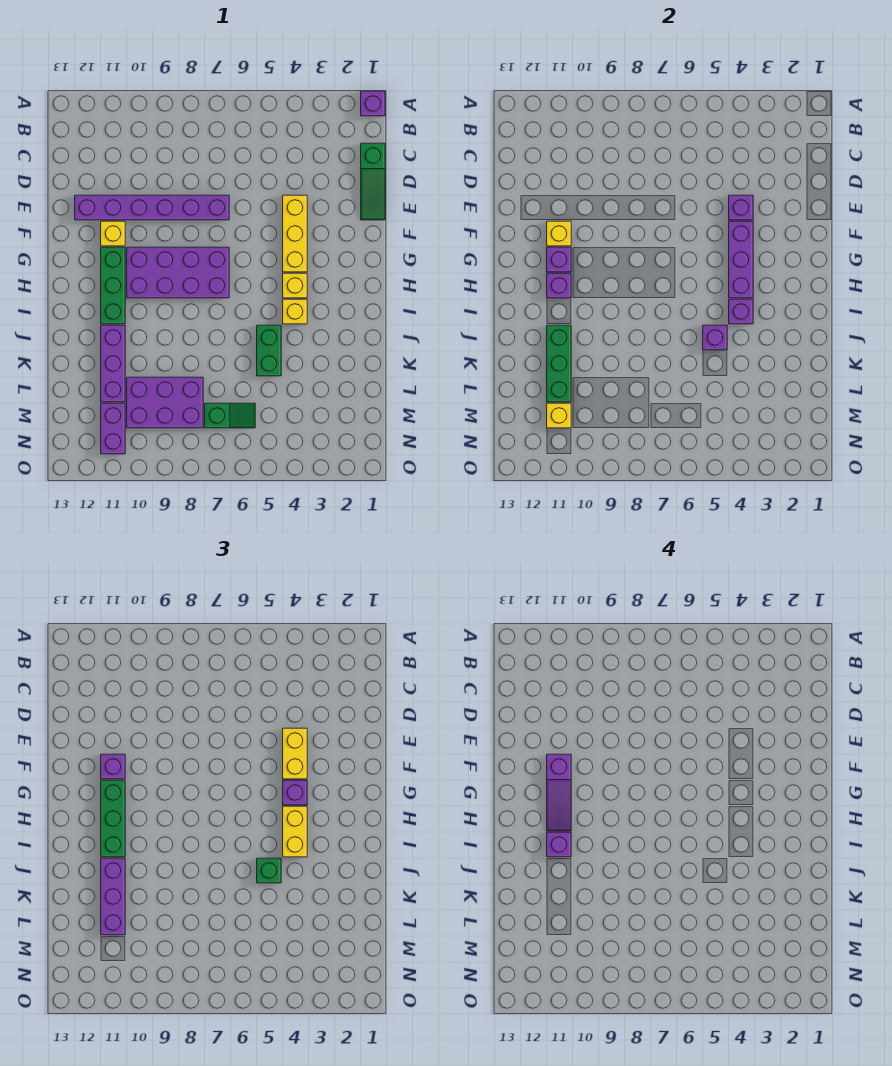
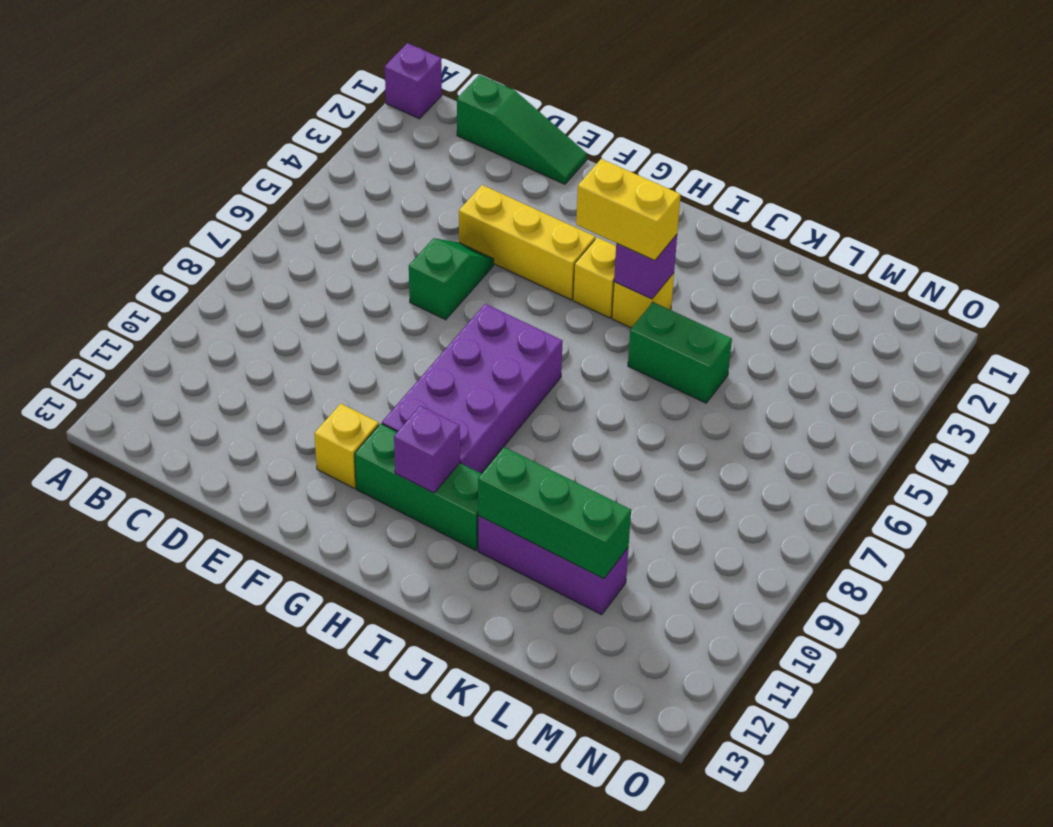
green 1x2 slope [409,238,494,320] -> green 1x2 slope moved to [205,403,255,428]
none -> purple 1x6 brick [75,195,229,220]
none -> purple 2x3 brick [127,377,203,428]
none -> purple 1x2 brick [101,403,125,454]
none -> purple 1x1 brick [729,195,753,220]

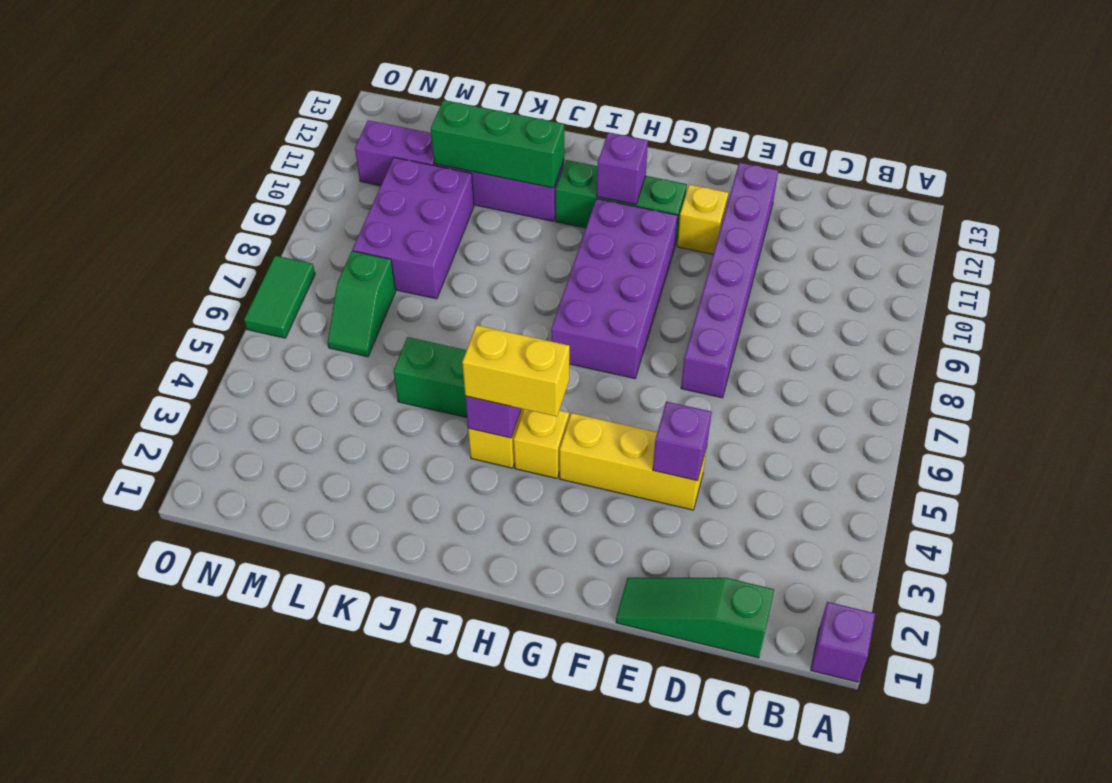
green 1x2 tile [244,256,315,338] -> none
none -> purple 1x3 brick [729,221,753,298]
none -> yellow 1x1 brick [547,221,571,246]
none -> purple 1x1 brick [547,247,571,272]
none -> purple 1x1 brick [703,325,727,350]

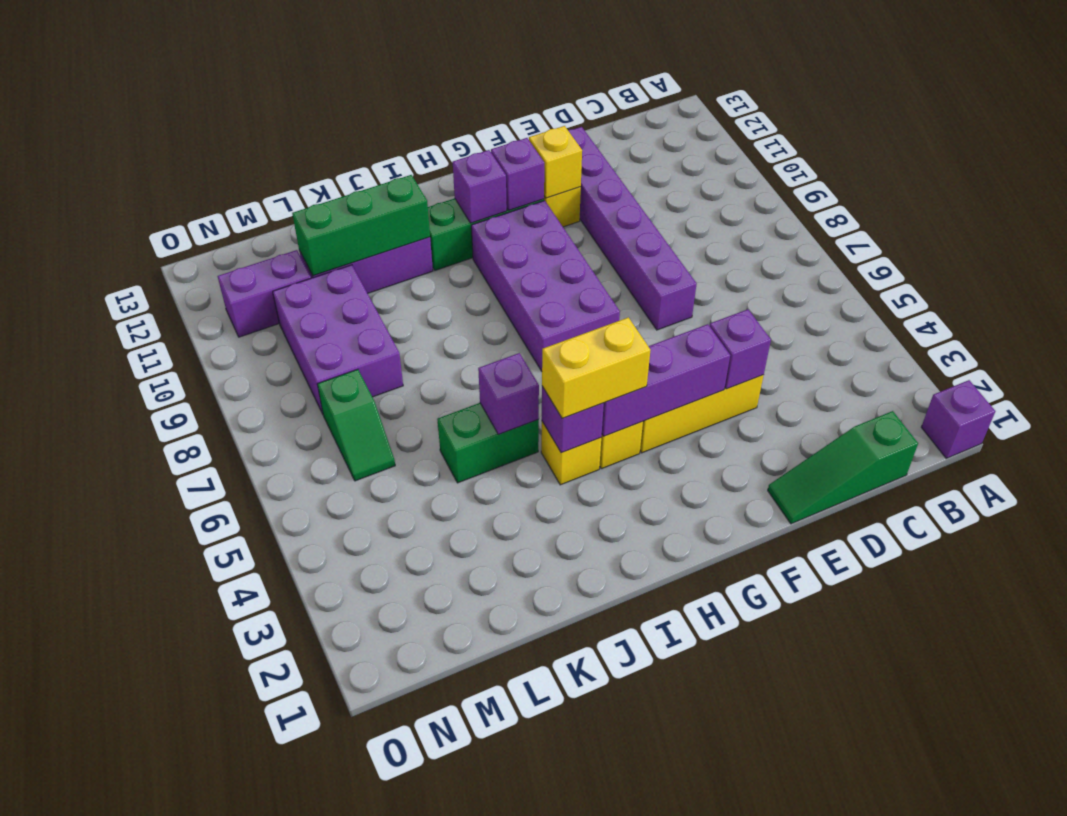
none -> yellow 1x1 brick [547,403,571,428]
none -> yellow 1x2 brick [283,728,307,779]
none -> purple 1x1 brick [101,754,125,779]
none -> purple 1x1 brick [283,780,307,805]

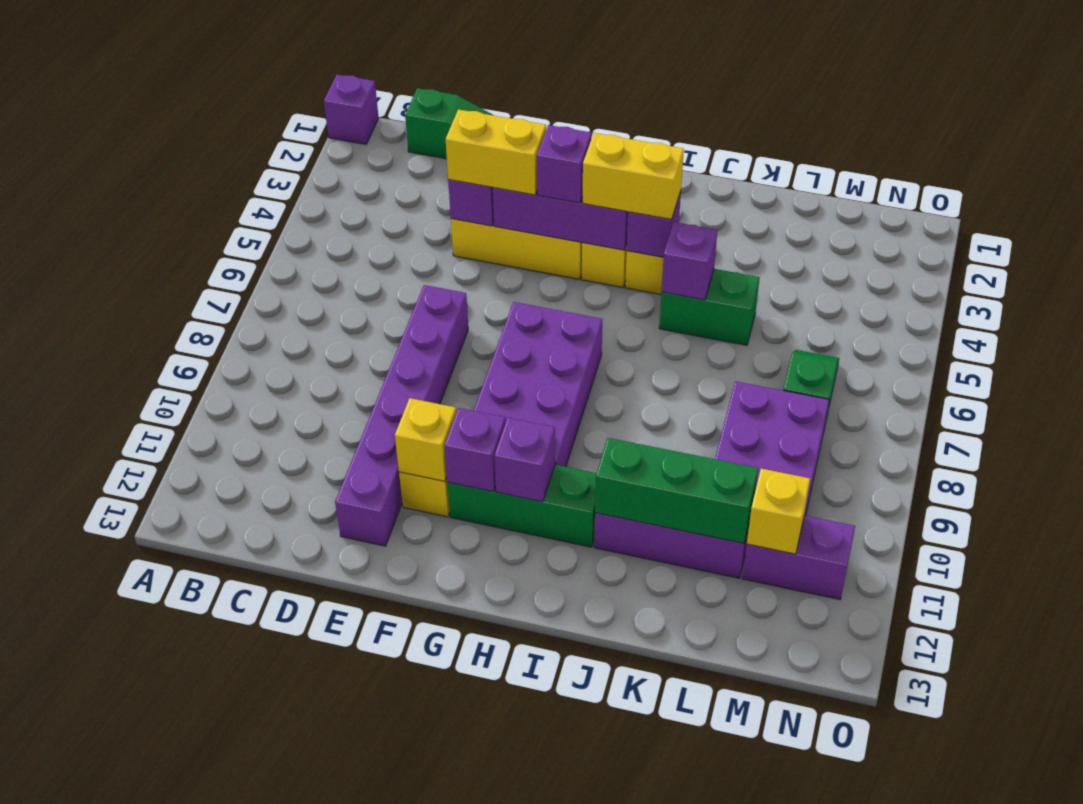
none -> purple 1x1 brick [101,754,125,779]
none -> green 1x3 brick [101,780,125,857]
none -> green 1x1 brick [257,858,281,883]
none -> purple 1x3 brick [101,858,125,935]

